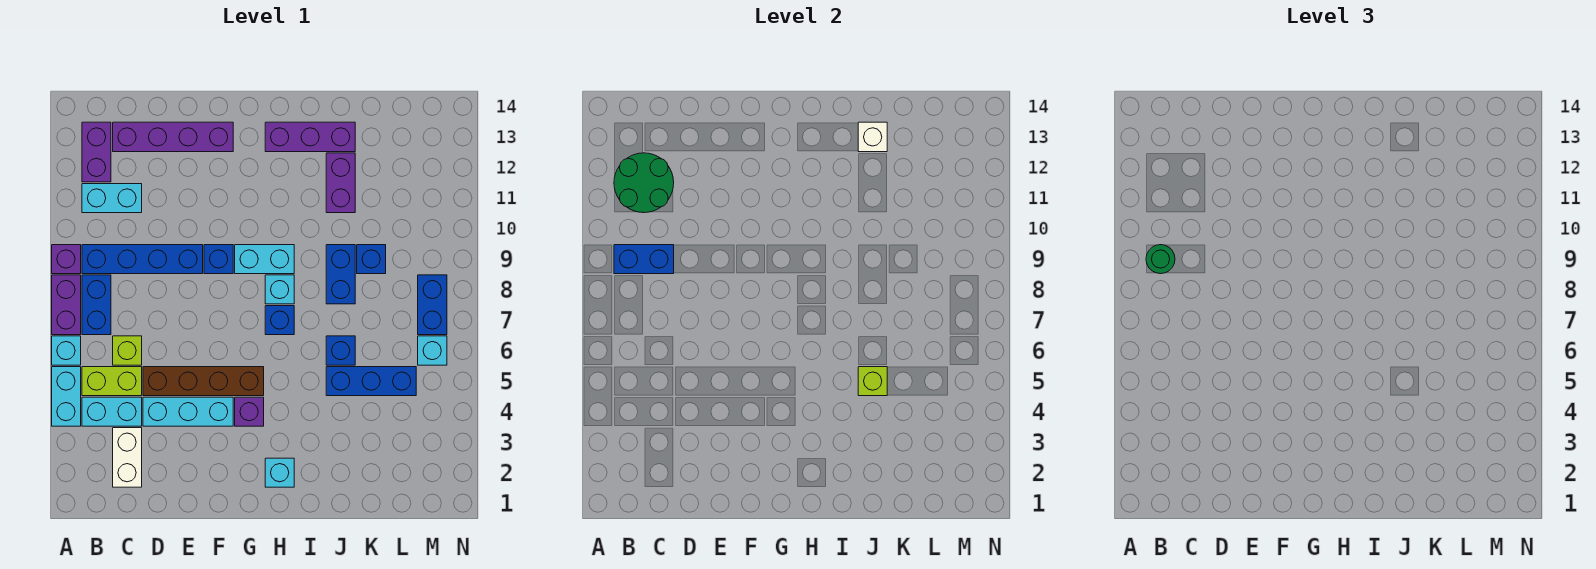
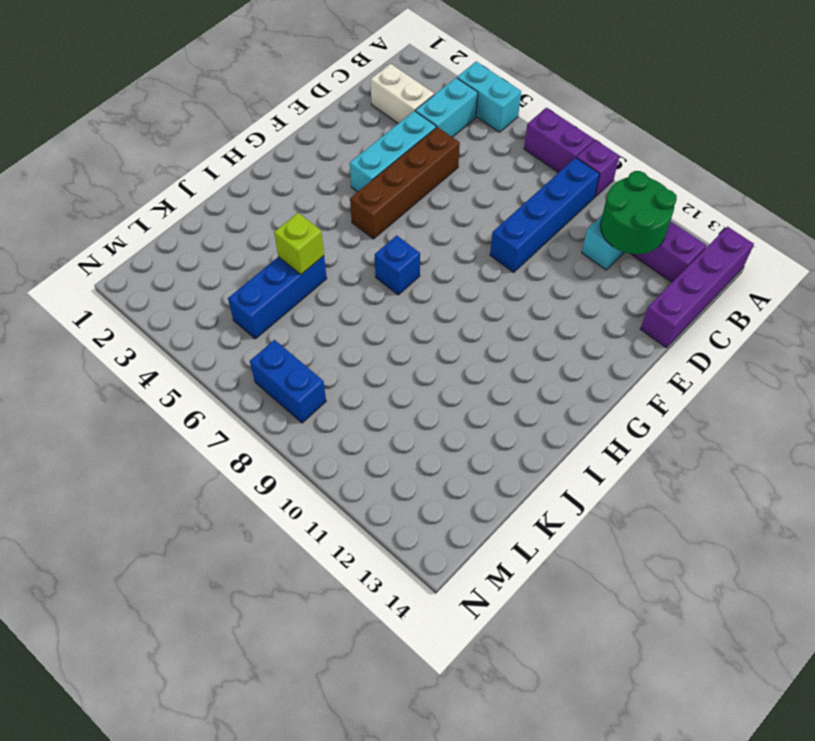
purple 1x4 brick [640,227,754,348] -> purple 1x4 brick moved to [113,122,233,152]
none -> cyan 1x1 brick [52,336,81,365]
none -> lime 1x2 brick [82,367,142,396]
none -> blue 1x2 brick [82,275,111,335]
none -> lime 1x1 brick [113,336,142,365]

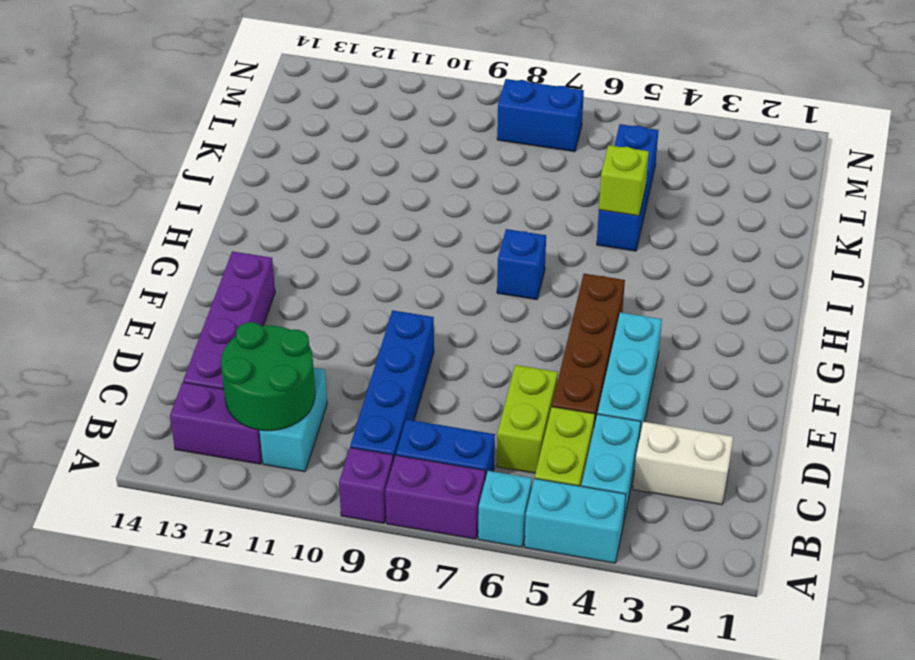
lime 1x2 brick [497,365,558,473] -> lime 1x1 brick [113,336,142,365]
none -> blue 1x1 brick [204,245,233,274]
none -> purple 1x1 brick [235,397,264,426]
none -> cyan 1x2 brick [235,245,294,274]
none -> cyan 1x1 brick [265,458,294,487]

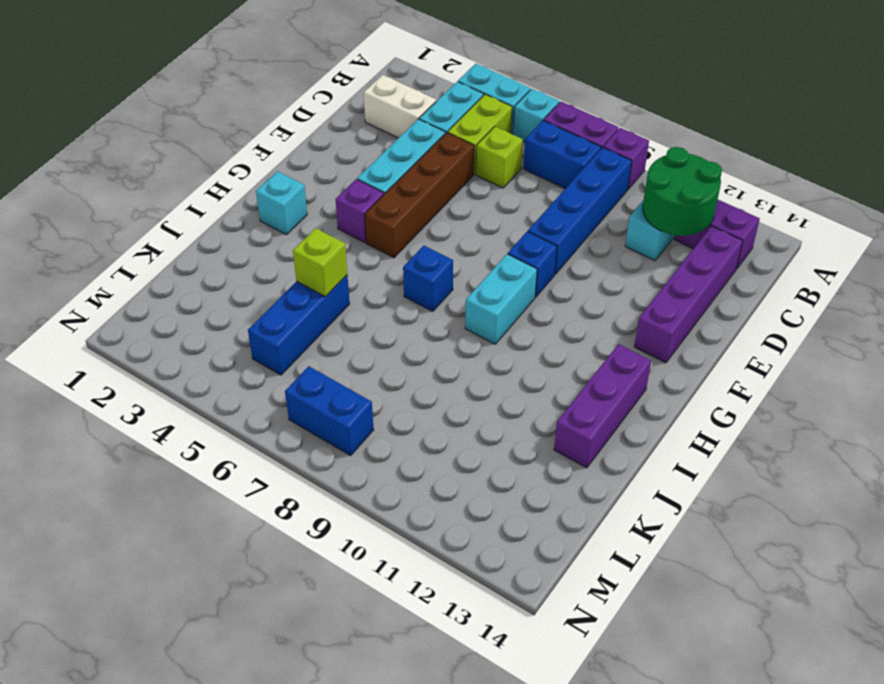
none -> cyan 1x1 brick [265,275,294,304]
none -> blue 1x1 brick [326,336,355,365]
none -> blue 1x2 brick [326,245,355,304]
none -> purple 1x2 brick [326,153,355,213]

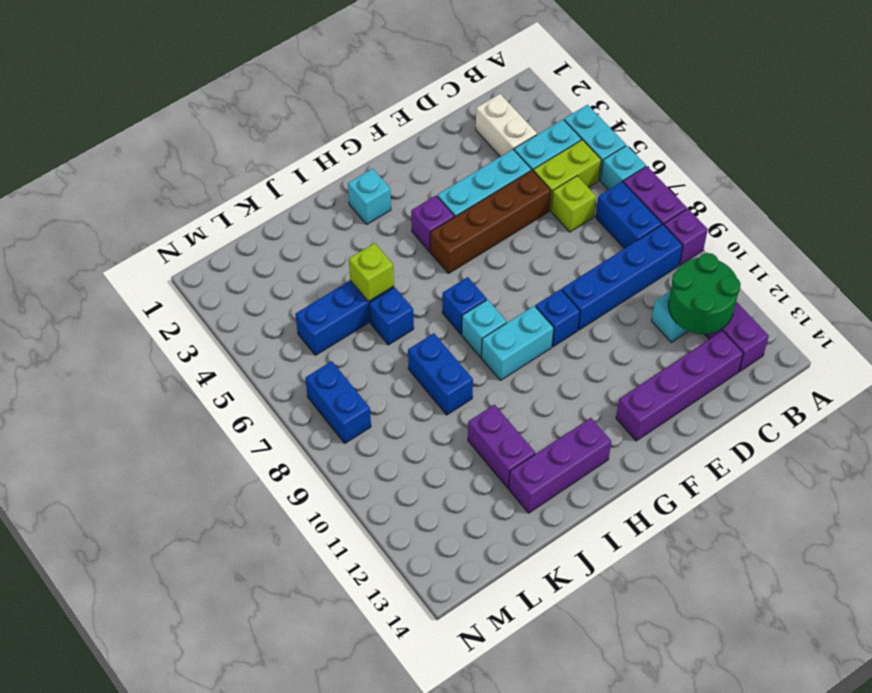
none -> blue 1x1 brick [357,245,386,274]
none -> cyan 1x1 brick [418,336,447,365]
none -> blue 1x2 brick [614,245,674,274]
none -> white 1x1 brick [858,122,887,152]

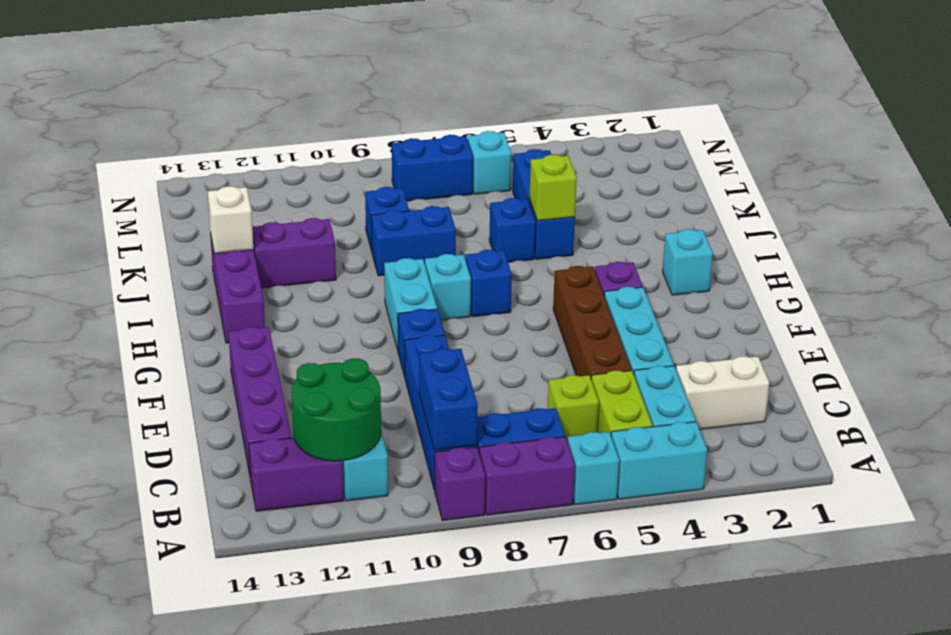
none -> green 1x1 round brick [1146,245,1175,274]

